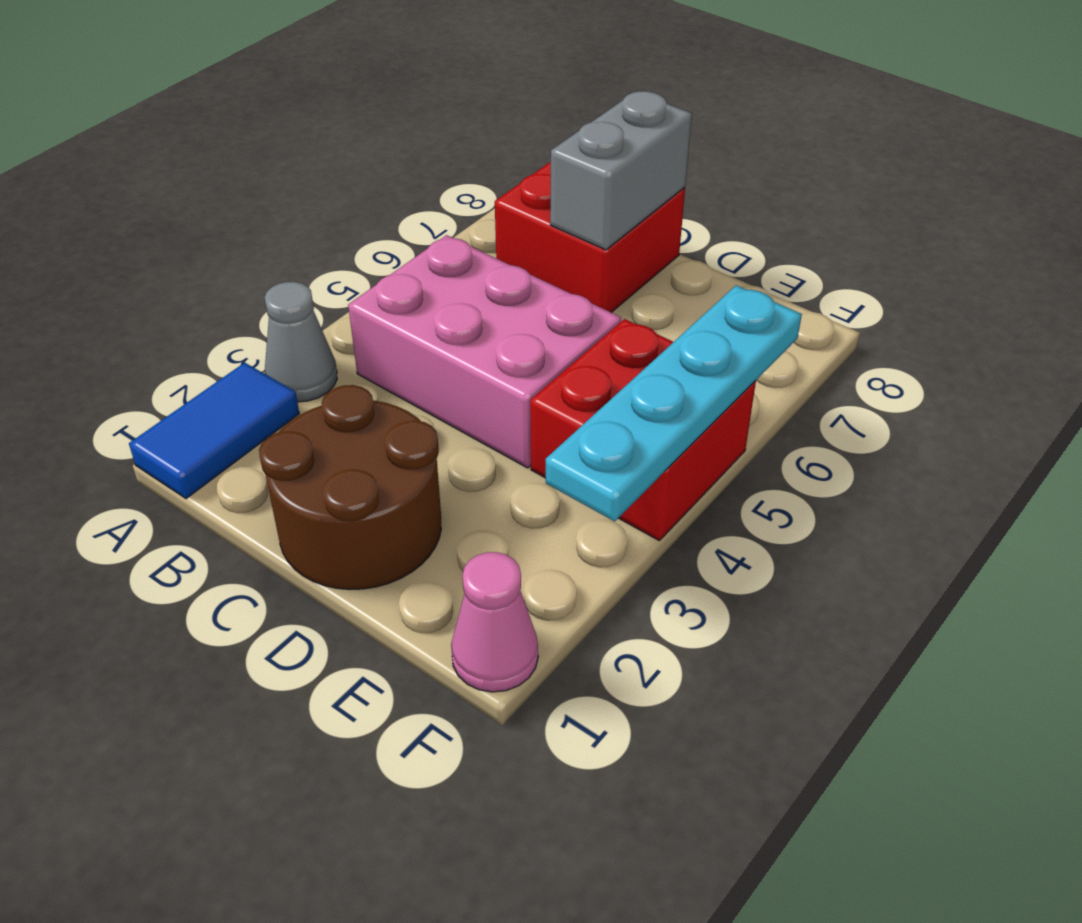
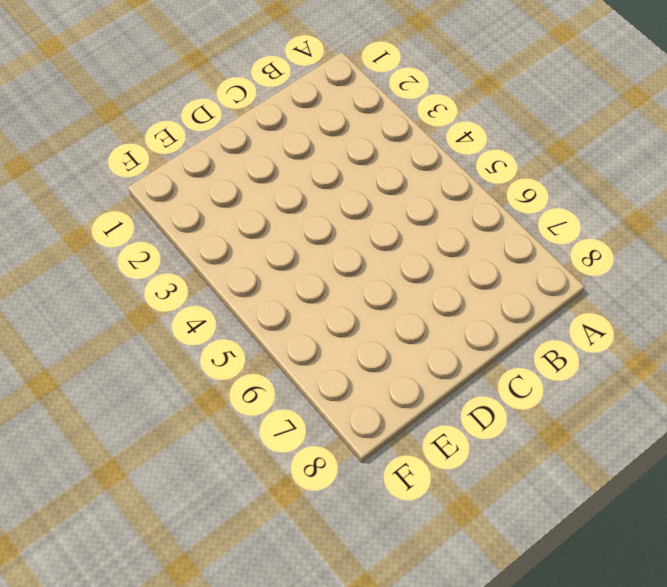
none -> blue 1x2 tile [129,363,299,499]
none -> grey 1x1 cone [265,282,337,402]

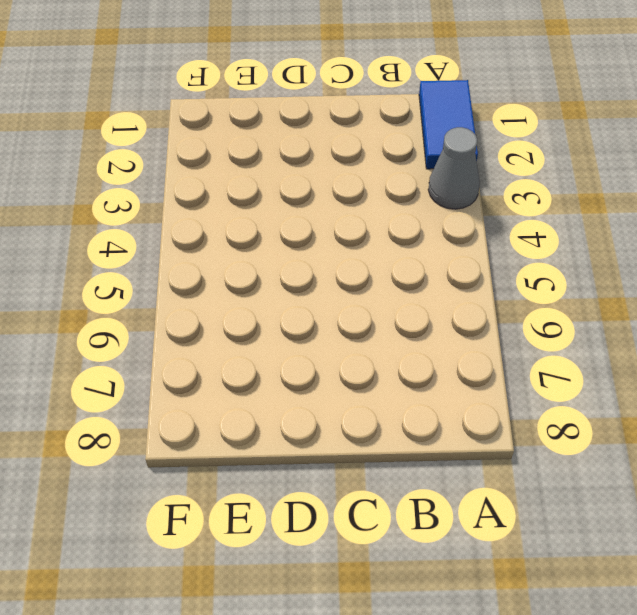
none -> pink 2x3 brick [348,235,621,468]
none -> red 2x2 brick [495,162,685,312]

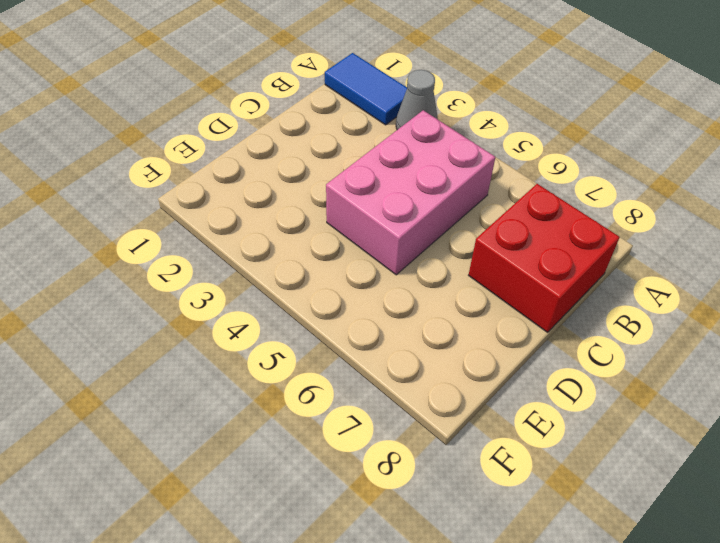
none -> brown 2x2 round brick [259,385,441,590]
none -> red 2x2 brick [530,319,756,540]

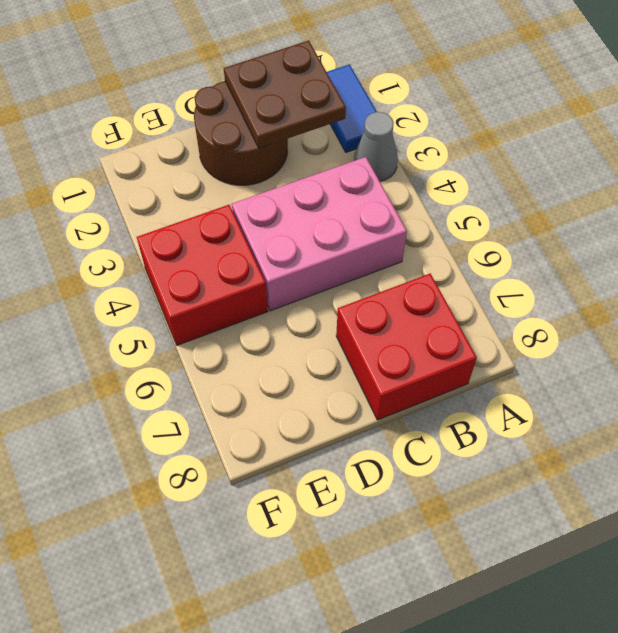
brown 2x2 plate [224,41,346,148] -> none
none -> pink 1x1 cone [451,552,538,692]
none -> grey 1x2 brick [550,91,692,250]

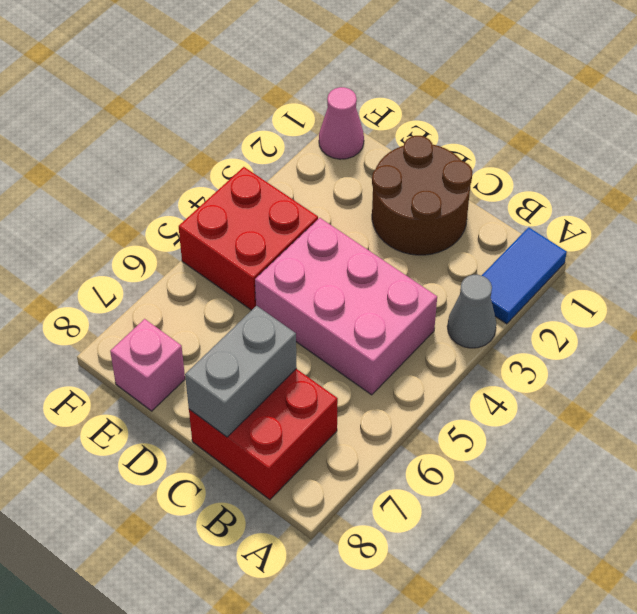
pink 1x1 brick [110,319,185,411] -> none
none -> cyan 1x4 plate [546,285,802,521]

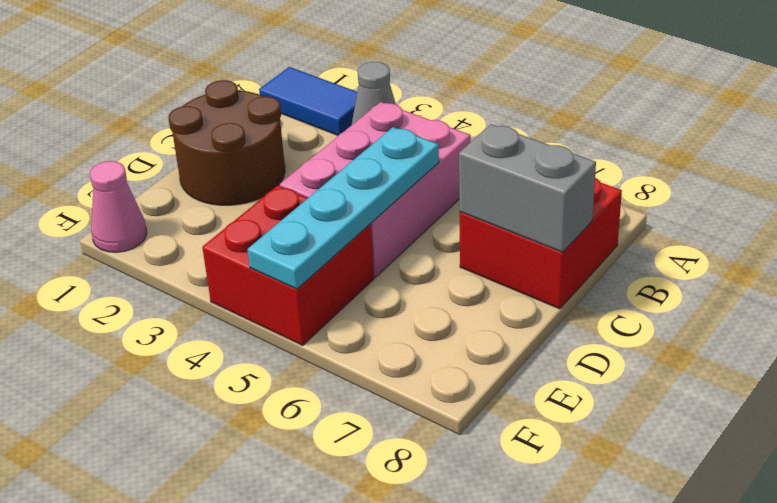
cyan 1x4 plate [248,127,439,289] -> cyan 1x4 plate turned to [546,285,802,521]

